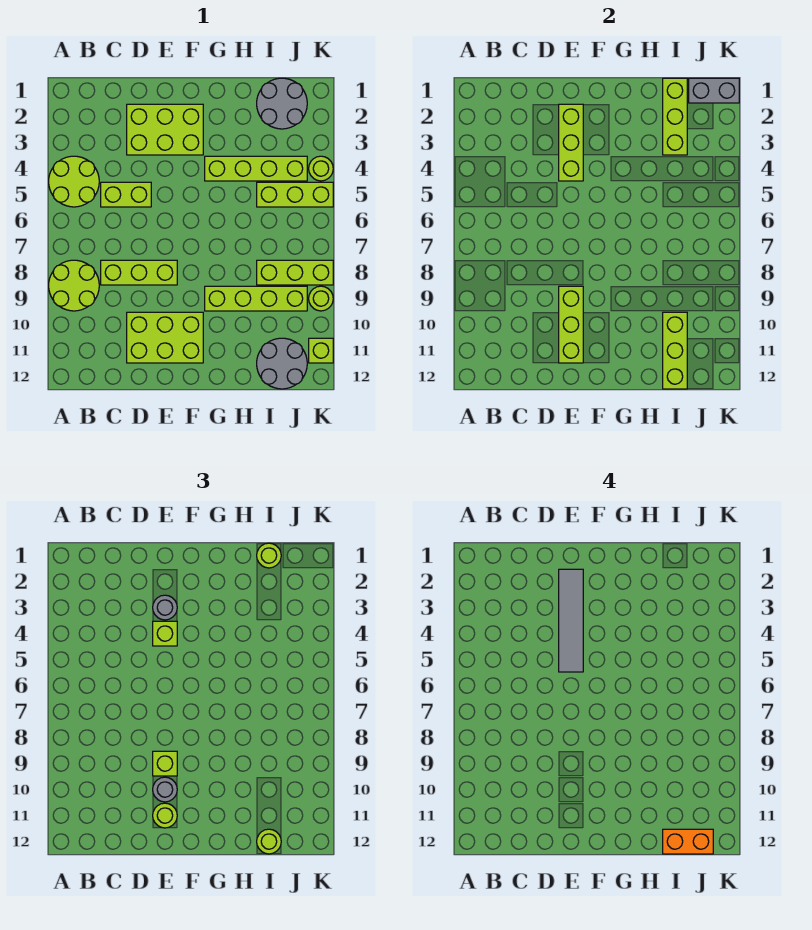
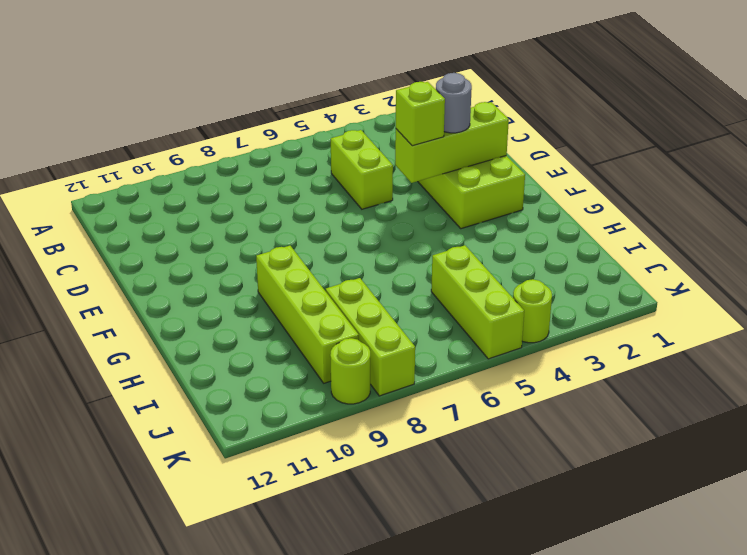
none -> lime 2x2 round brick [49,156,99,207]
none -> lime 2x2 round brick [49,260,99,311]
none -> lime 1x3 brick [101,260,177,285]

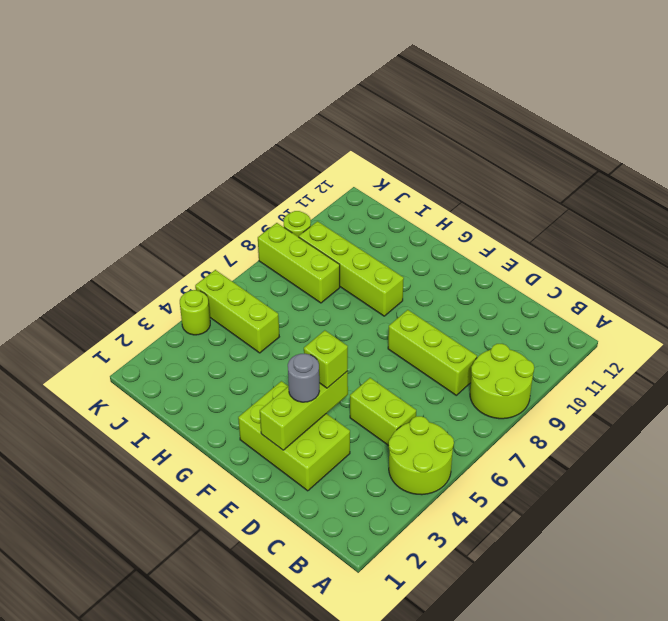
none -> lime 2x3 brick [127,312,203,363]
none -> lime 1x4 brick [205,156,307,181]
none -> grey 2x2 round brick [257,78,307,129]

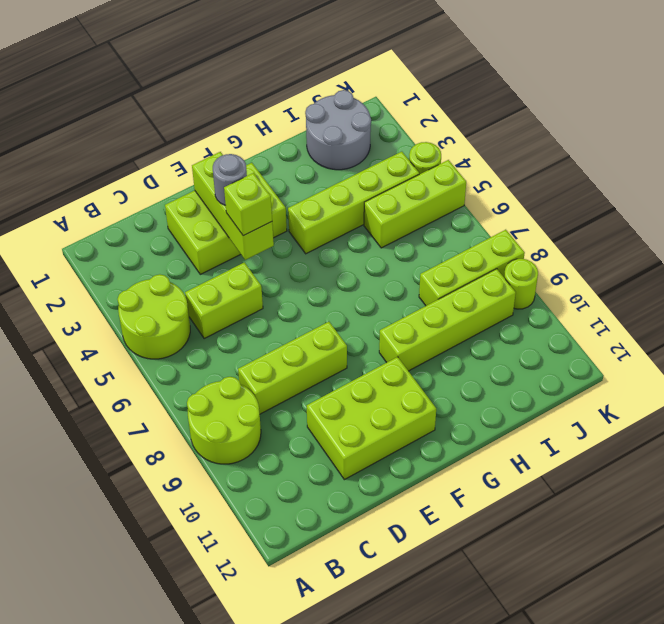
none -> grey 2x2 round brick [257,338,307,389]
none -> lime 1x1 brick [309,338,333,363]
none -> lime 1x3 brick [559,286,583,363]

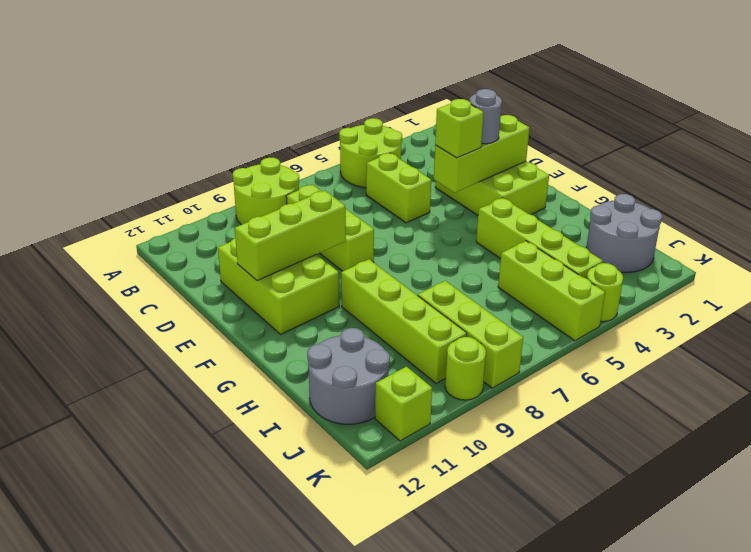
none -> lime 1x3 brick [663,78,687,155]
none -> lime 1x3 brick [663,312,687,389]
none -> grey 1x2 brick [689,78,739,103]

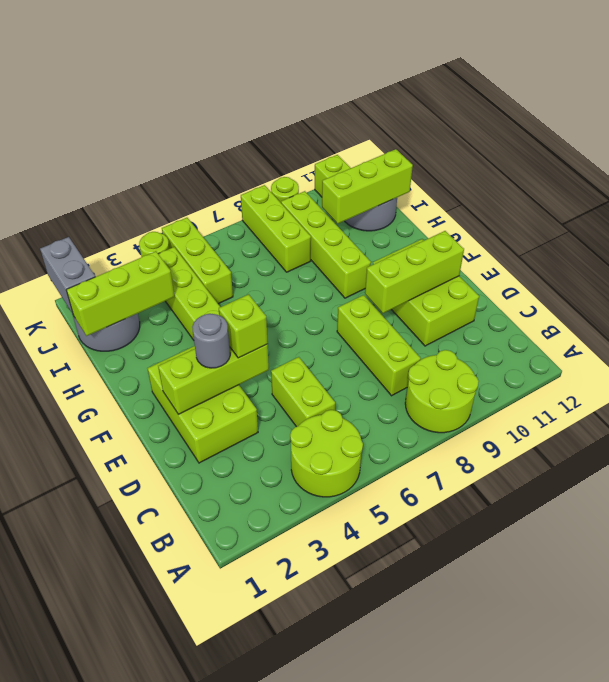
none -> lime 1x1 brick [153,751,177,776]
none -> grey 1x1 round brick [153,777,177,802]
none -> lime 1x1 round brick [153,803,177,828]

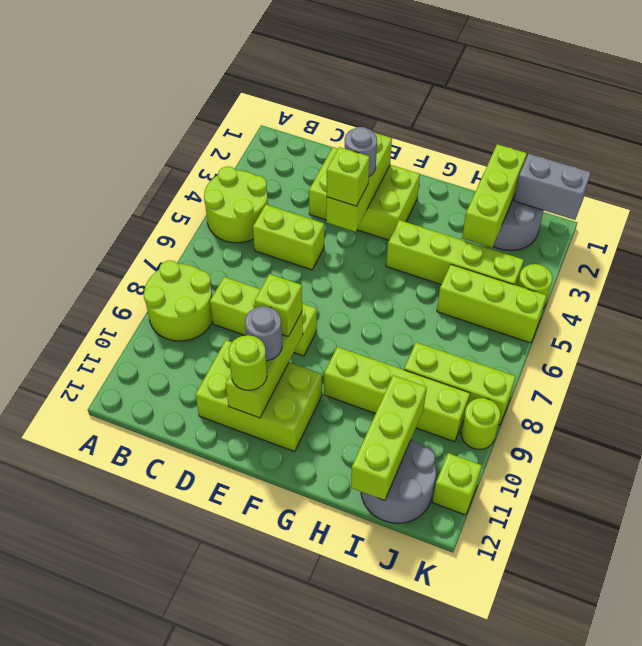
none -> lime 1x1 round brick [257,543,281,568]
none -> lime 1x1 round brick [257,829,281,854]
none -> grey 1x4 tile [559,569,583,672]

